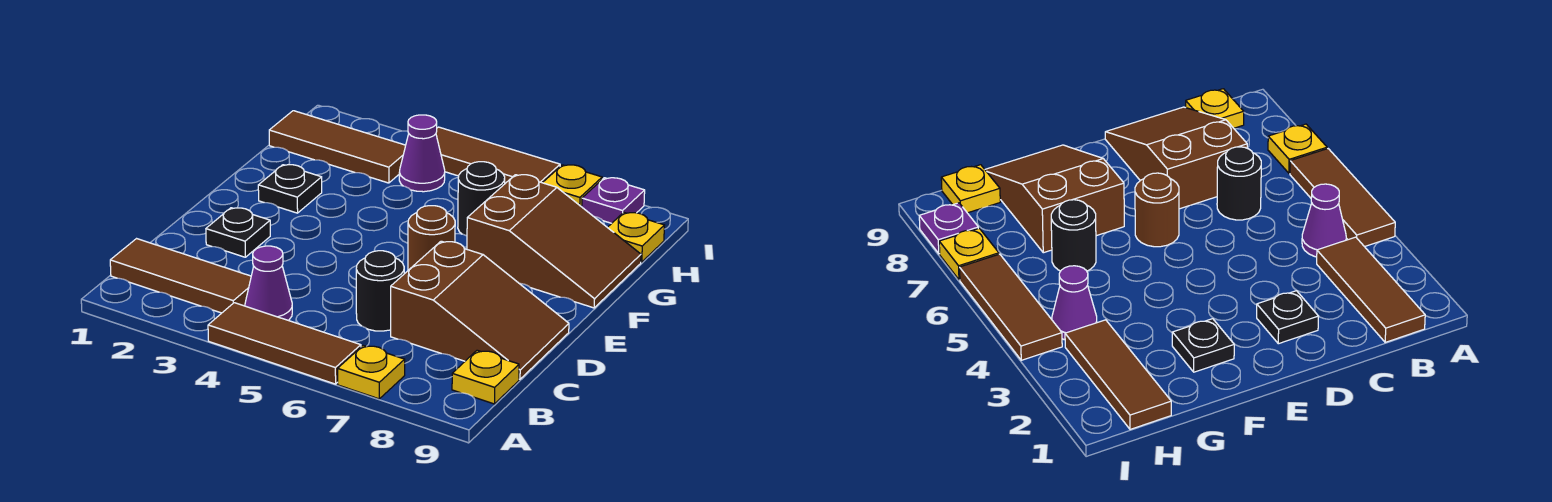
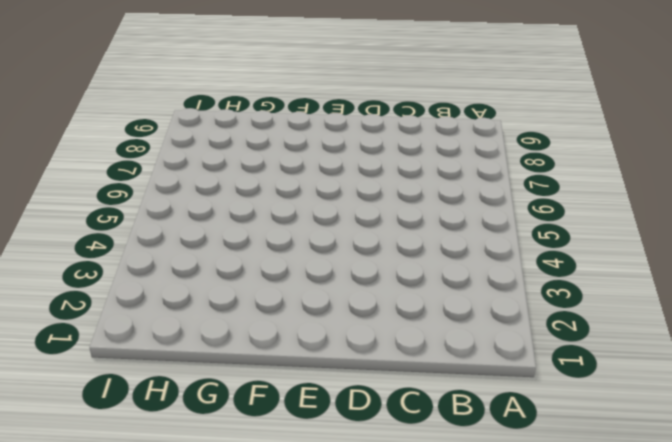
none -> brown 1x3 tile [208,303,361,384]
none -> yellow 1x1 plate [338,346,405,399]
none -> brown 1x3 tile [110,239,251,313]

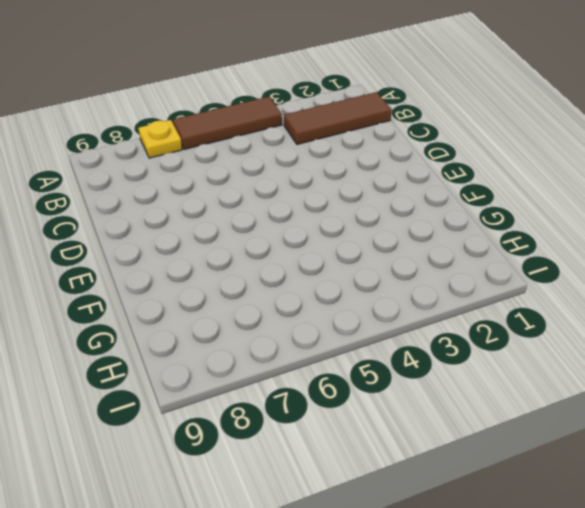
none -> purple 1x1 cone [245,246,292,320]
none -> yellow 1x1 plate [452,350,519,404]
none -> black 1x1 round brick [356,251,404,331]

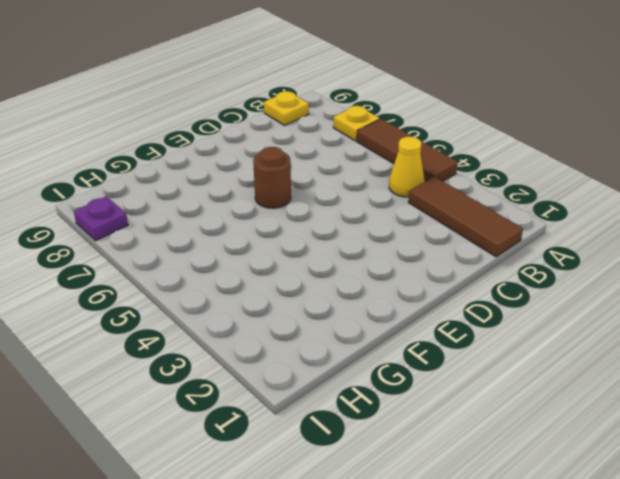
yellow 1x1 cone [389,137,425,197] -> purple 1x1 cone [245,246,292,320]
none -> black 1x1 round brick [356,251,404,331]
none -> brown 2x3 slope [391,241,569,379]
none -> black 1x1 plate [206,208,270,257]

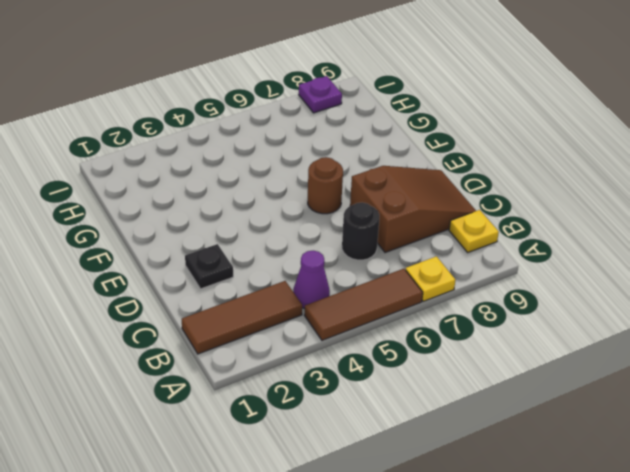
none -> black 1x1 plate [258,165,322,213]
none -> brown 2x3 slope [467,175,641,308]
none -> black 1x1 round brick [458,162,505,236]

